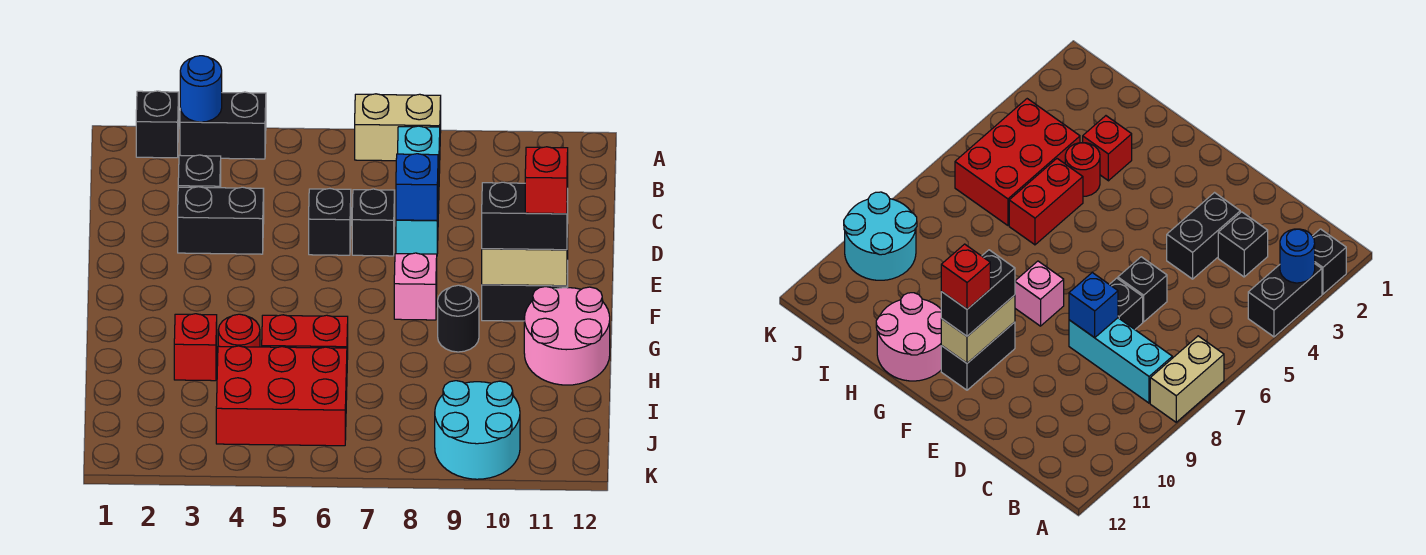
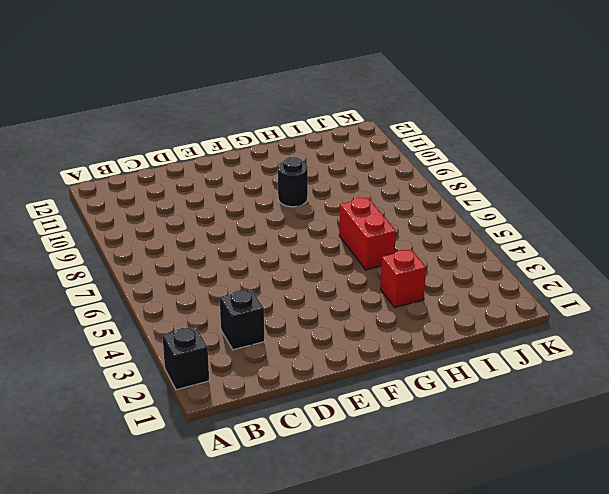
none -> black 1x2 brick [180,92,266,159]
none -> tan 1x2 brick [355,94,441,161]
none -> cyan 1x3 brick [396,126,440,254]

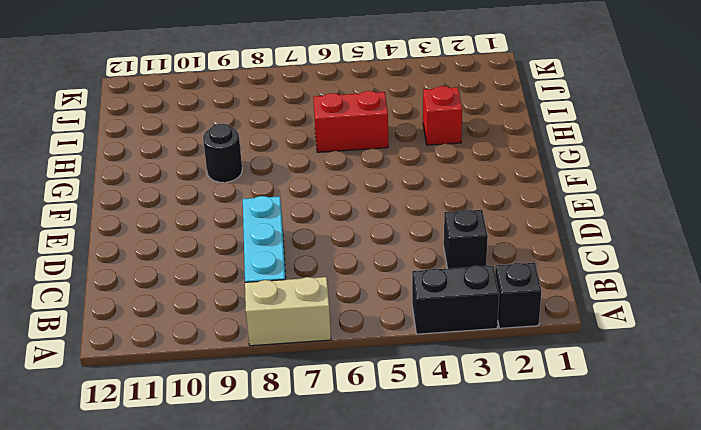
none -> black 1x2 brick [178,187,264,254]
none -> black 1x1 brick [309,189,351,255]
none -> black 1x1 brick [352,189,395,256]

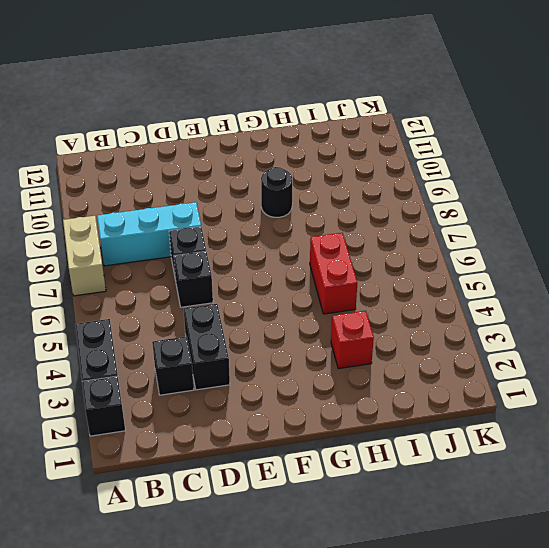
none -> pink 1x1 brick [394,253,437,320]
none -> black 1x2 brick [482,261,568,321]
none -> pink 2x2 round brick [524,287,610,385]

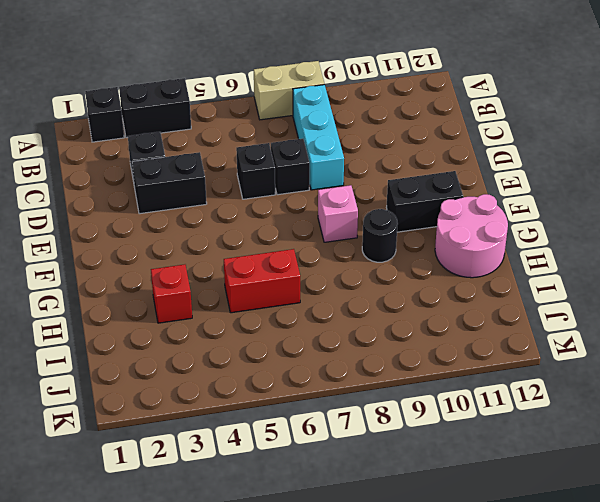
none -> red 1x1 round brick [218,314,260,347]
none -> red 2x3 brick [216,346,347,446]
none -> cyan 2x2 round brick [435,381,520,479]

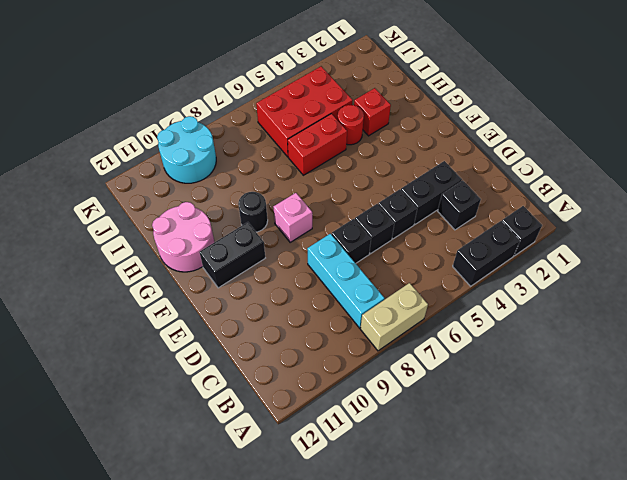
black 1x1 brick [378,189,417,239] -> none
none -> blue 1x1 round brick [180,56,222,122]
none -> blue 1x1 brick [396,154,438,220]
none -> tan 1x2 brick [482,225,568,286]

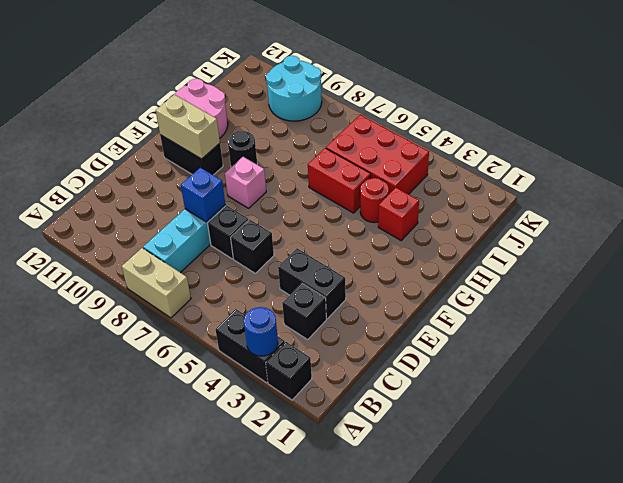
none -> black 1x2 brick [482,182,568,250]
none -> red 1x1 brick [525,147,568,214]

